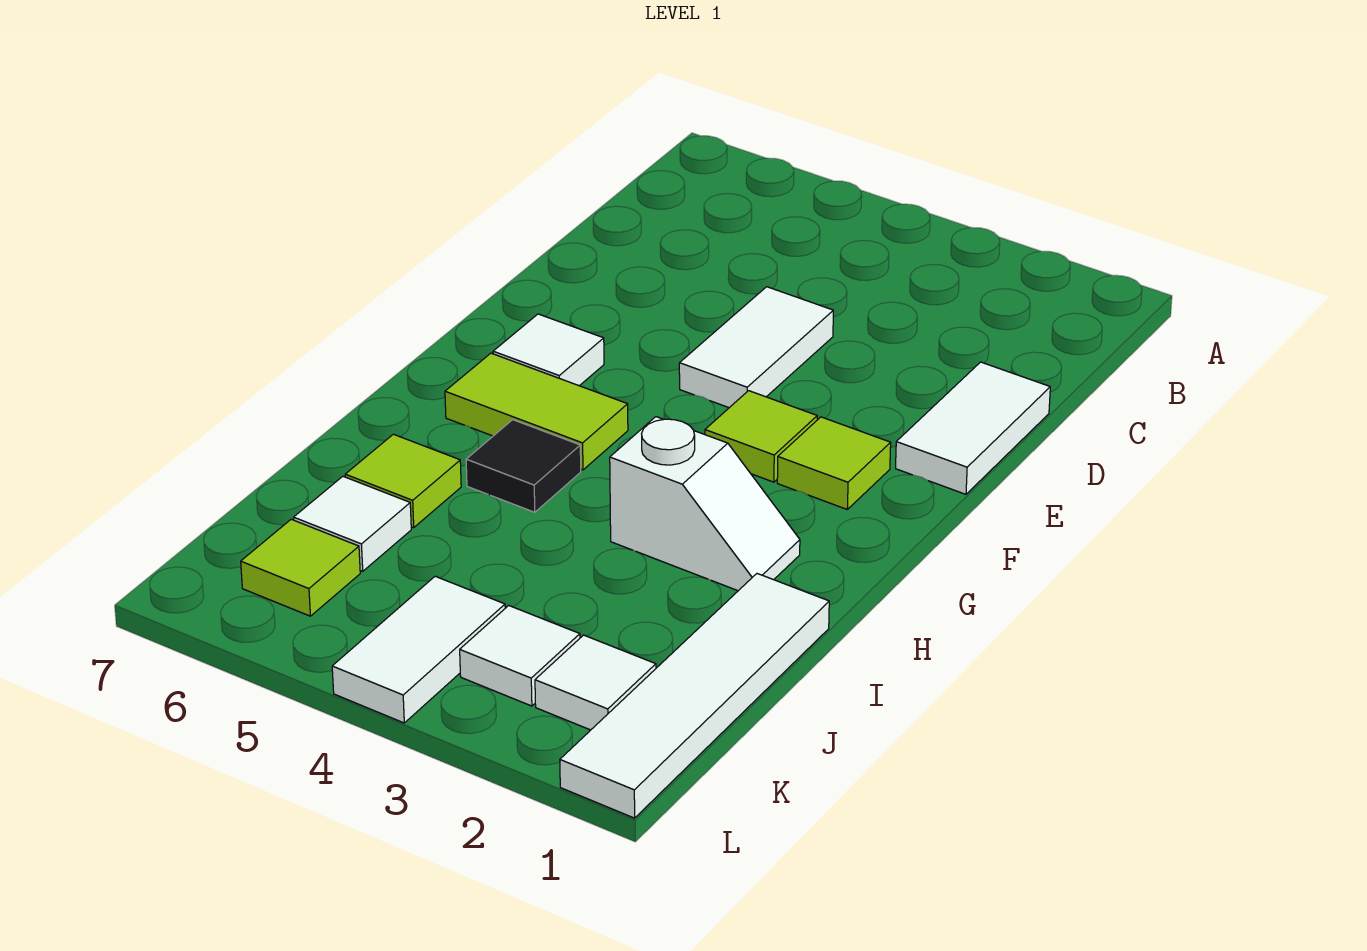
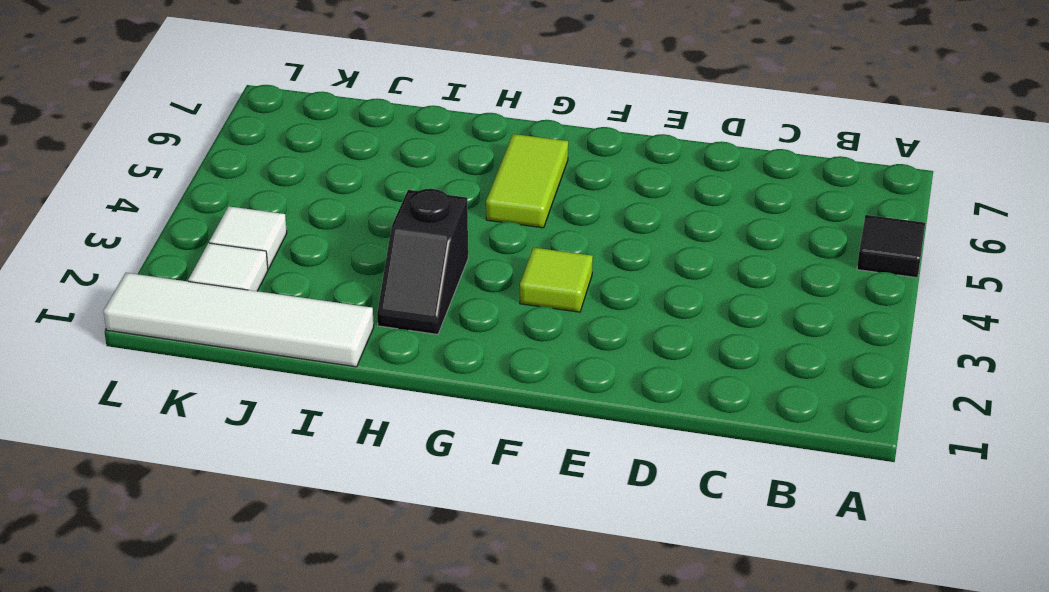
black 1x1 tile [857,215,925,278] -> black 1x1 tile moved to [466,420,581,512]
black 1x2 slope [377,189,468,334] -> white 1x2 slope [610,417,800,591]
none -> white 1x2 tile [896,362,1050,494]
none -> white 1x2 tile [679,287,833,408]
none -> lime 1x1 tile [777,417,891,509]

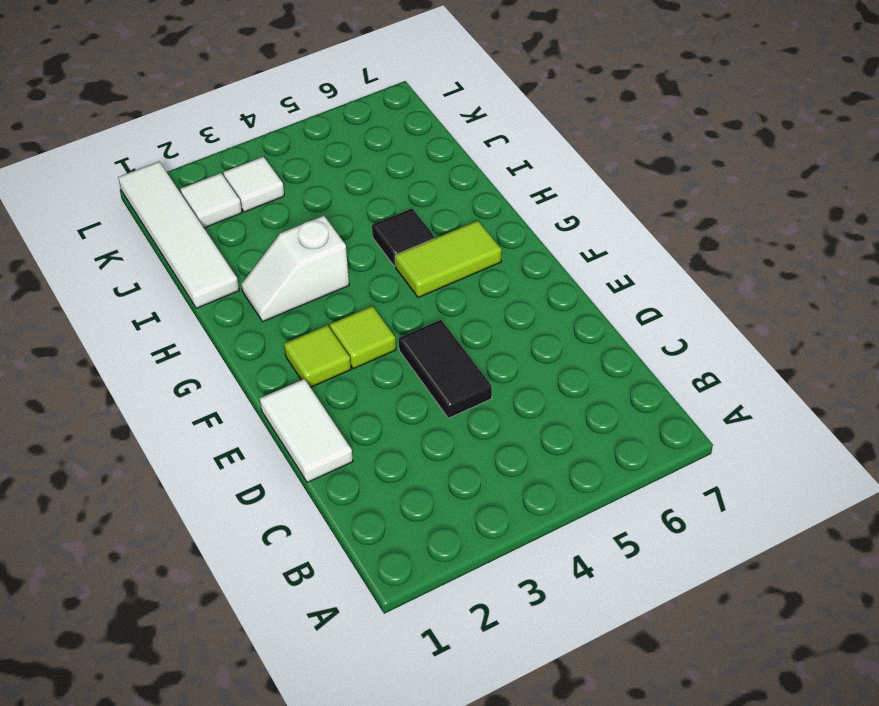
black 1x2 tile [399,320,492,418] -> white 1x2 tile [679,287,833,408]
none -> white 1x1 tile [493,314,604,386]
none -> lime 1x1 tile [345,434,461,528]
none -> white 1x1 tile [294,476,411,571]

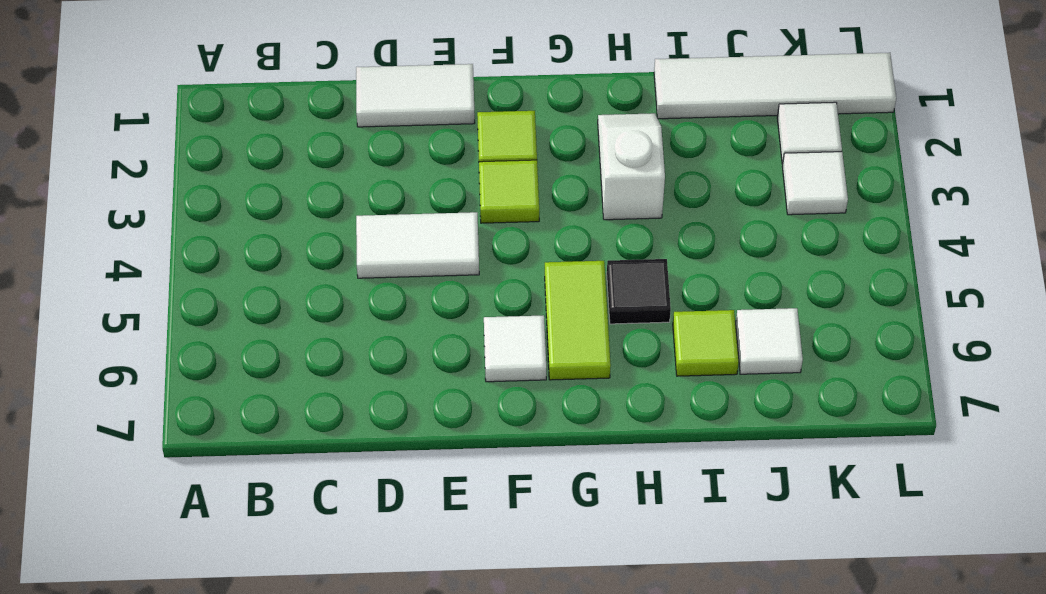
none -> white 1x2 tile [332,576,505,723]
none -> lime 1x1 tile [241,519,360,616]

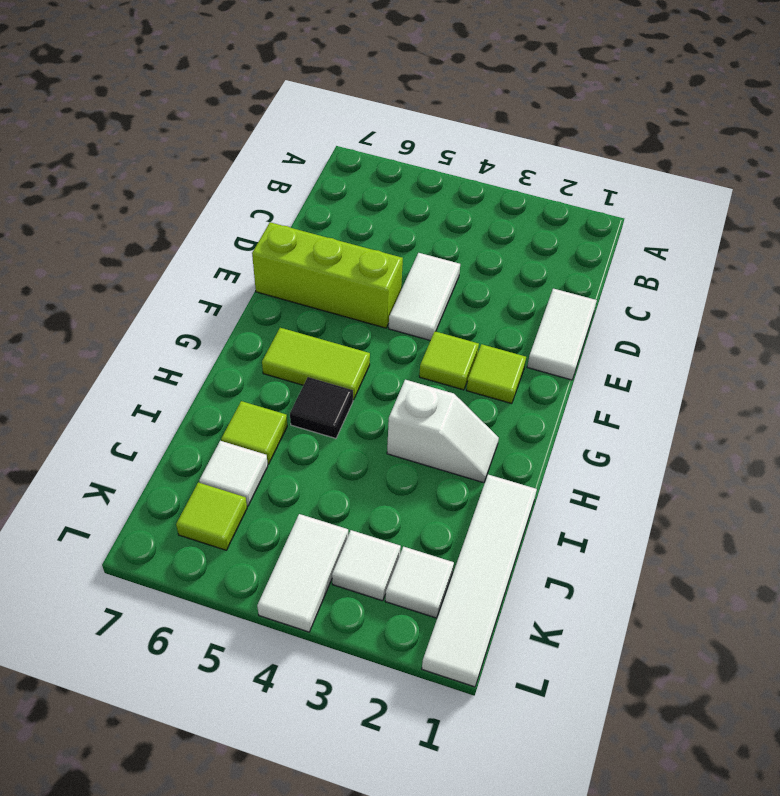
lime 1x3 brick [252,222,403,328] -> none
none -> white 1x1 tile [493,314,604,386]

